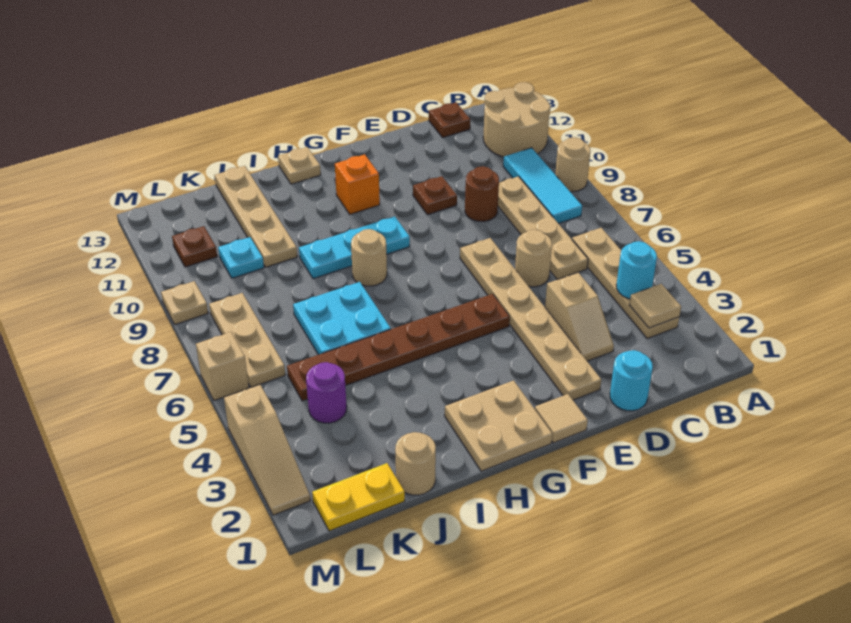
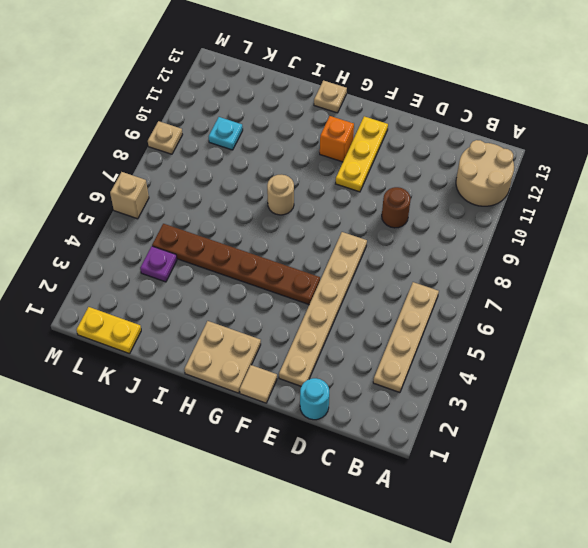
yellow 1x3 plate [336,116,388,192] -> none
purple 1x1 plate [140,246,177,282] -> purple 1x1 round brick [306,362,347,423]
none -> tan 1x1 round brick [555,137,590,191]
none -> cyan 1x3 tile [503,148,582,224]
none -> tan 1x4 plate [498,177,588,280]
none -> brown 1x1 plate [429,103,470,137]

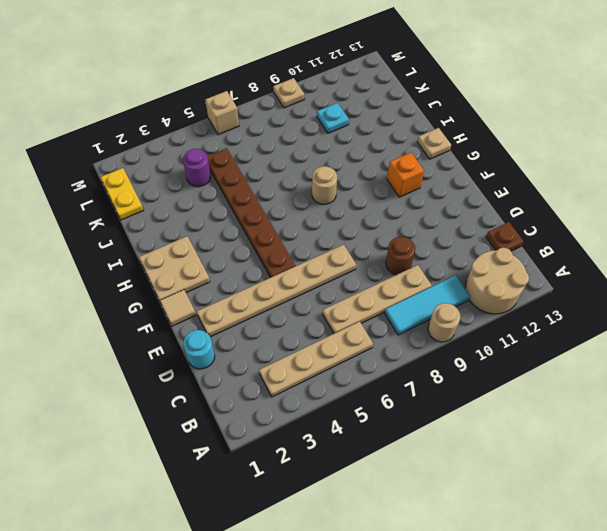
none -> tan 1x2 slope [545,272,614,361]
none -> tan 1x1 round brick [515,230,552,287]
none -> brown 1x1 plate [413,176,457,215]
none -> cyan 1x3 plate [299,216,410,279]

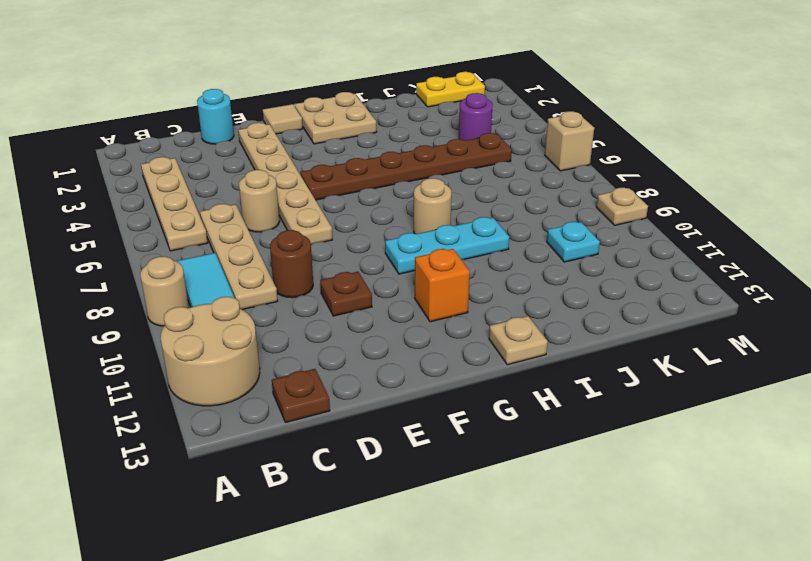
none -> tan 1x2 slope [545,272,614,361]
none -> cyan 2x2 plate [293,282,391,355]
none -> tan 1x1 round brick [395,432,436,495]
none -> tan 1x4 plate [215,166,297,267]

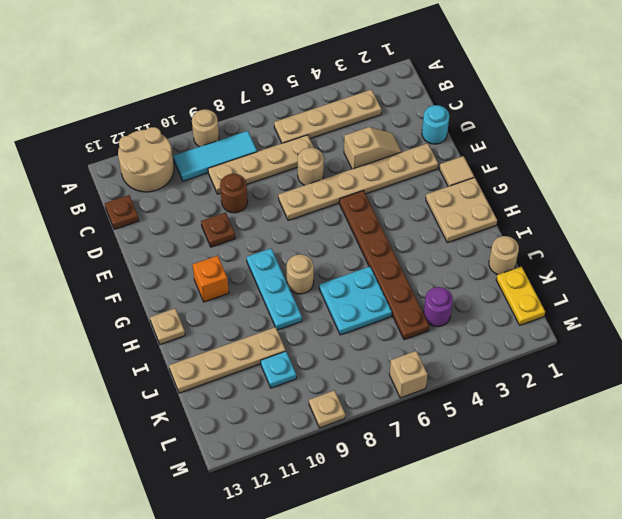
none -> tan 1x3 plate [209,293,285,387]
none -> brown 1x1 plate [172,226,217,267]
none -> tan 1x3 slope [224,385,310,515]
none -> tan 1x1 tile [630,284,681,328]

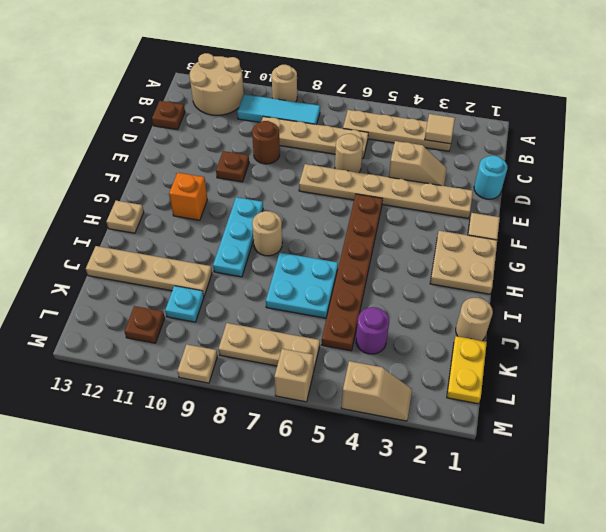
tan 1x2 slope [341,361,412,421] -> tan 1x3 slope [224,385,310,515]
none -> cyan 1x1 round brick [616,241,657,299]

